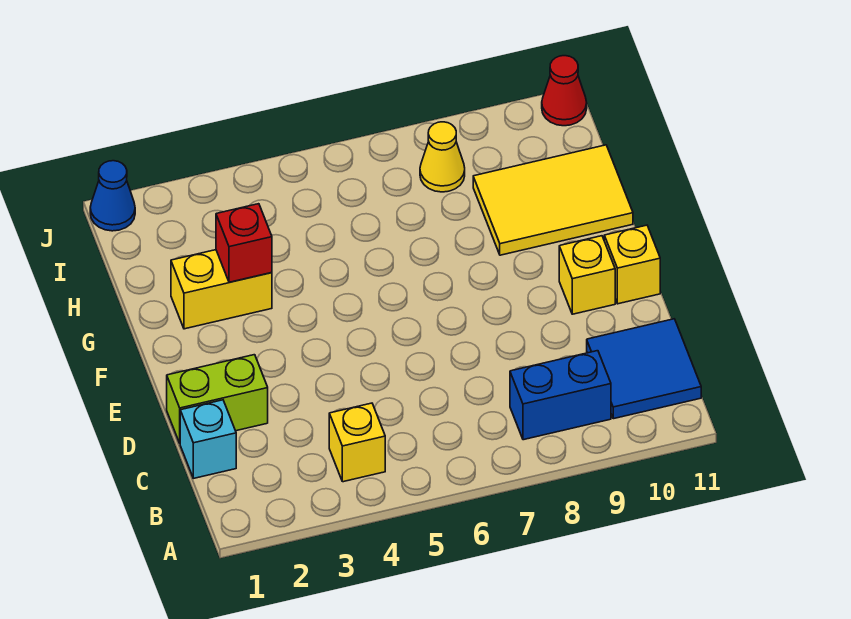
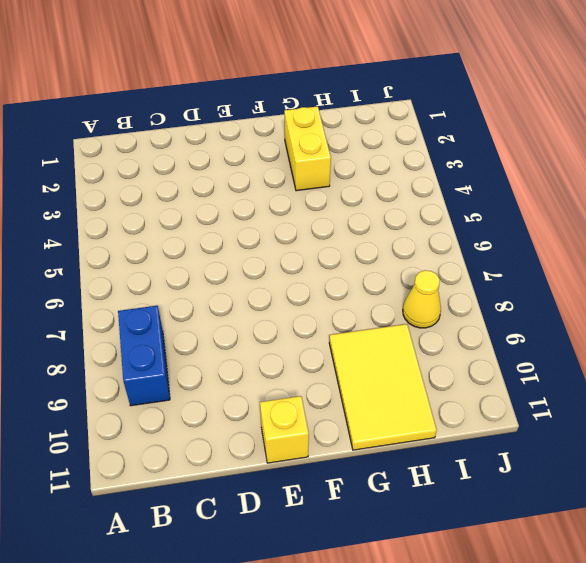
none -> yellow 1x1 brick [329,403,385,482]
none -> blue 2x2 tile [587,319,701,419]
none -> cyan 1x1 brick [180,400,236,478]

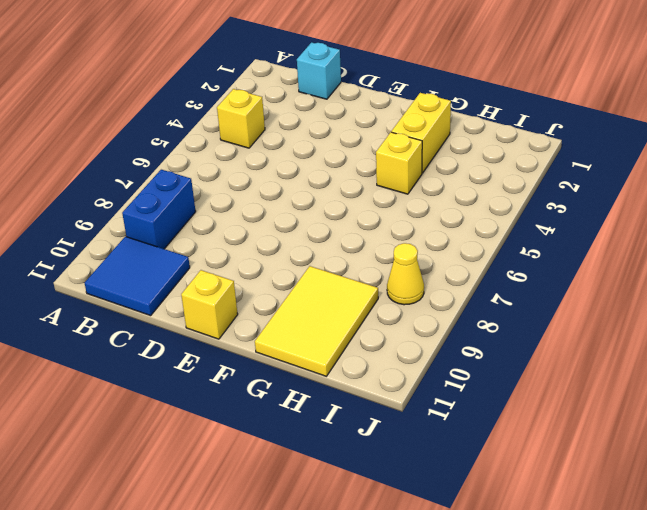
yellow 1x1 brick [376,132,422,194] -> yellow 1x1 brick moved to [559,236,615,314]
none -> lime 1x2 brick [167,355,268,443]
none -> blue 1x1 cone [90,161,135,231]
none -> red 1x1 cone [542,56,587,126]

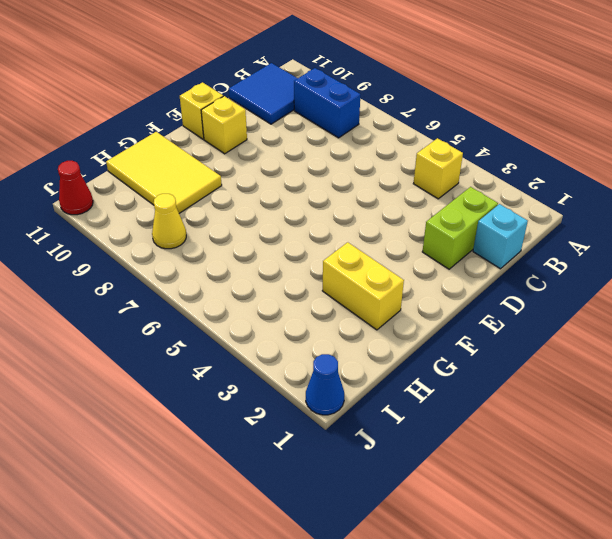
lime 1x2 brick [422,187,498,269] -> lime 1x2 brick turned to [167,355,268,443]
none -> red 1x1 brick [216,204,272,282]

